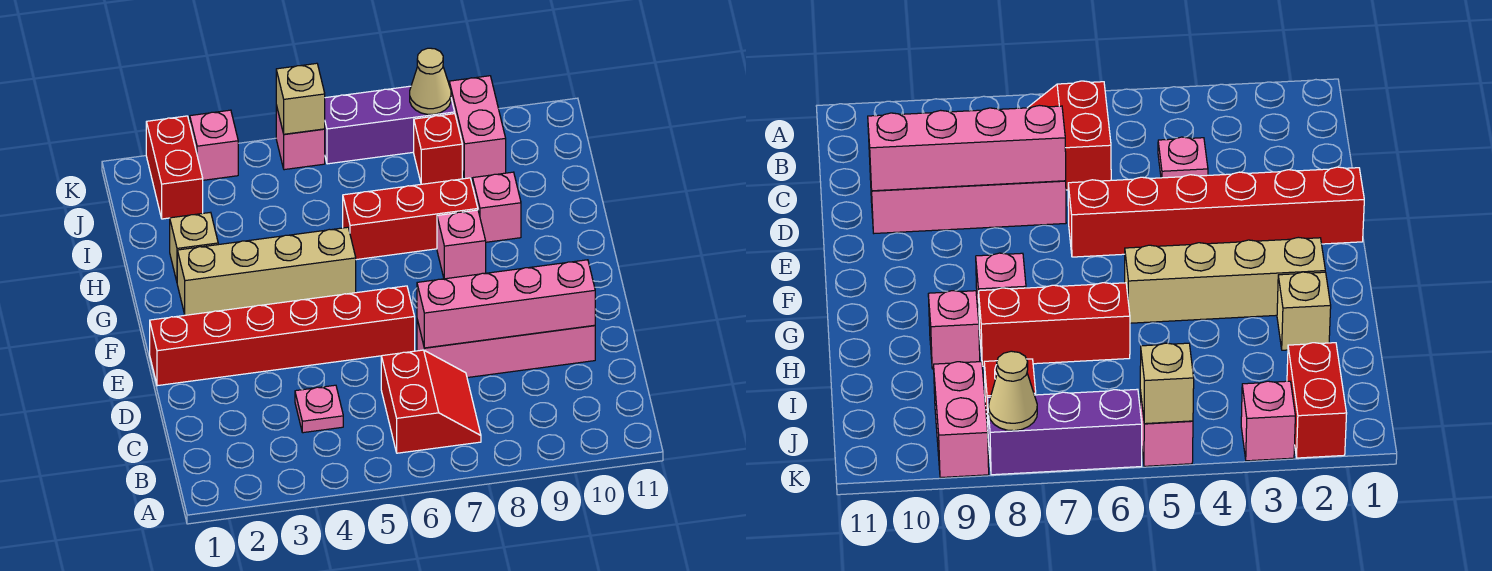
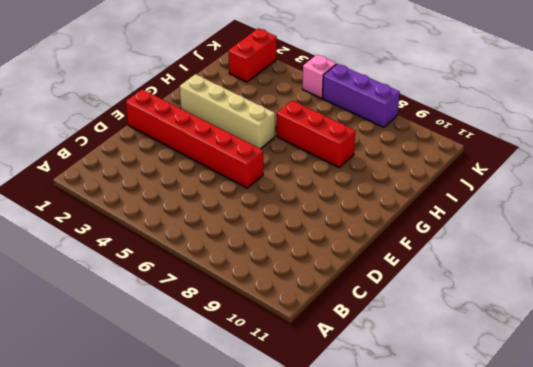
none -> red 2x2 slope [381,350,481,453]
none -> pink 1x1 plate [295,385,343,433]
none -> pink 1x4 brick [417,320,595,378]

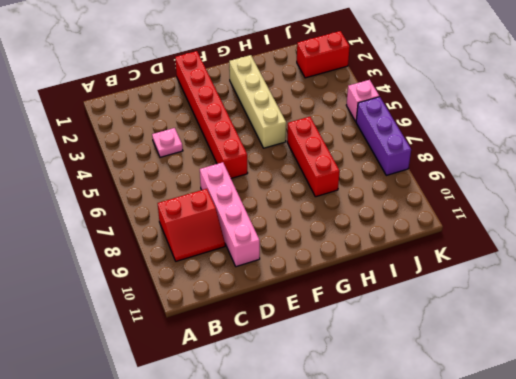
red 2x2 slope [158,189,225,261] -> red 2x2 slope moved to [381,350,481,453]
none -> pink 1x1 brick [437,210,486,279]
none -> tan 1x1 brick [170,212,218,281]
none -> pink 1x1 brick [473,172,521,242]

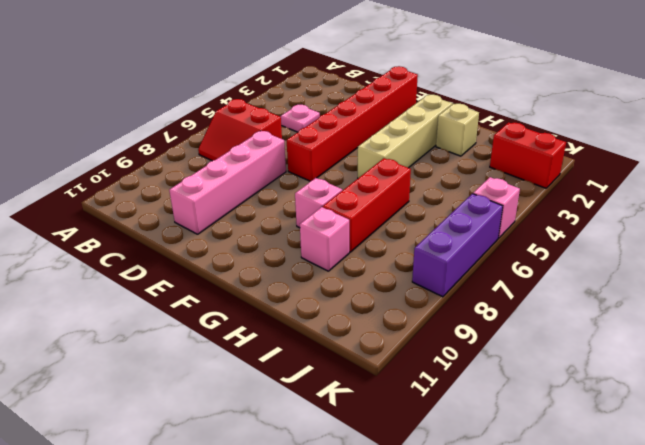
none -> red 1x1 brick [414,114,462,184]
none -> pink 1x2 brick [449,76,506,179]
none -> pink 1x1 brick [190,110,238,180]

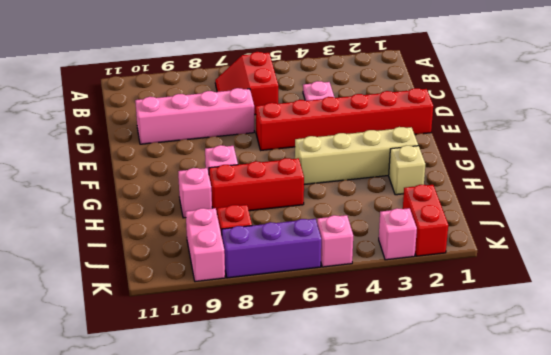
none -> pink 1x4 brick [417,260,595,348]
none -> tan 1x1 brick [276,63,325,134]
none -> tan 1x1 cone [410,48,451,114]

